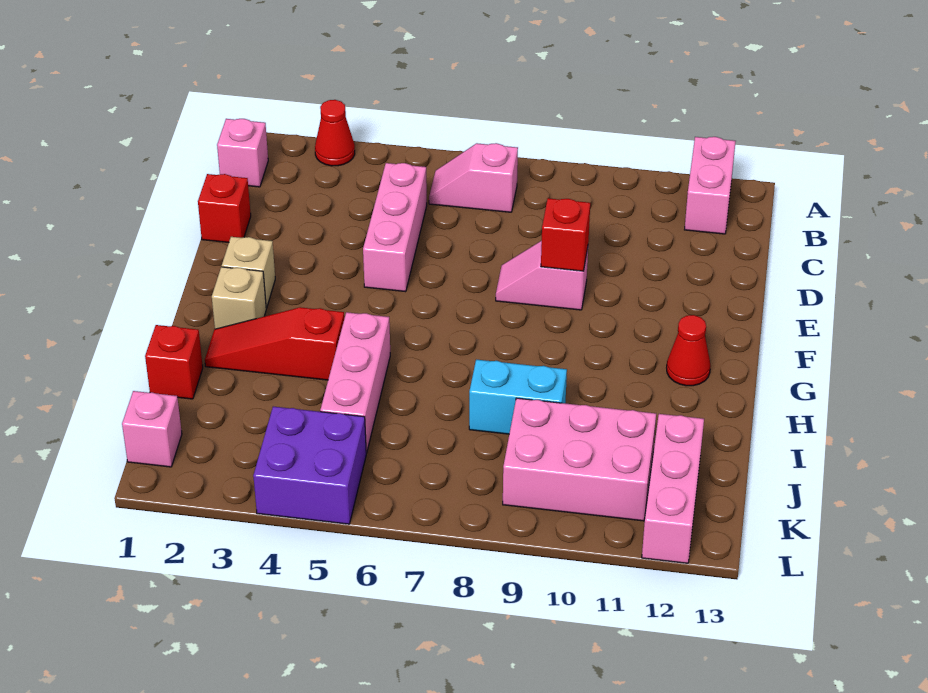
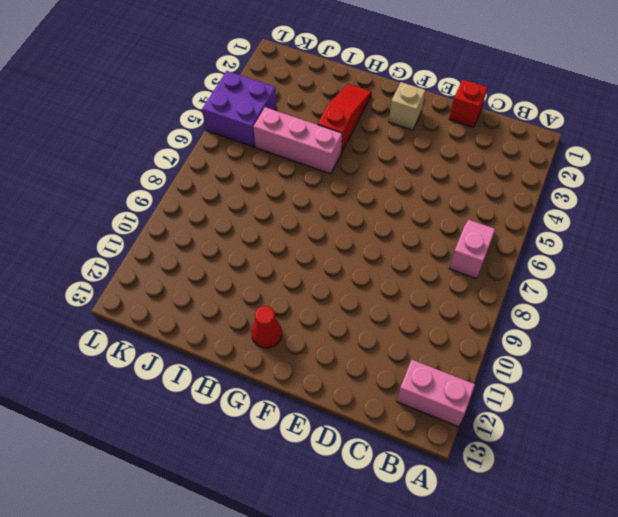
none -> red 1x1 cone [315,100,355,166]
none -> pink 1x1 brick [217,119,268,187]
none -> pink 1x3 brick [363,163,427,292]

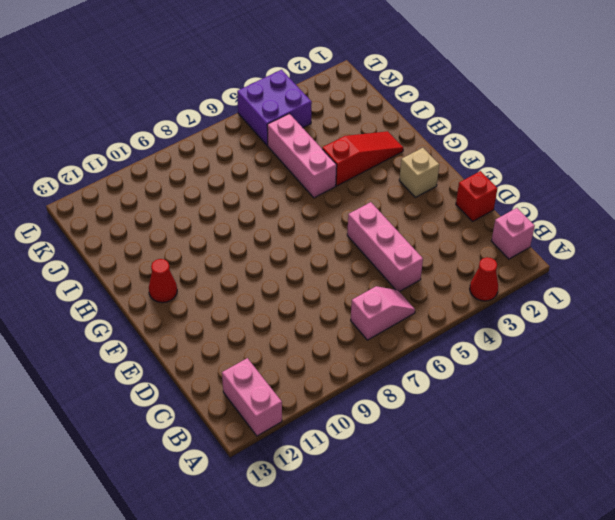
none -> pink 1x2 slope [496,241,588,310]
none -> tan 1x1 brick [212,267,266,329]
none -> red 1x1 brick [145,325,203,399]

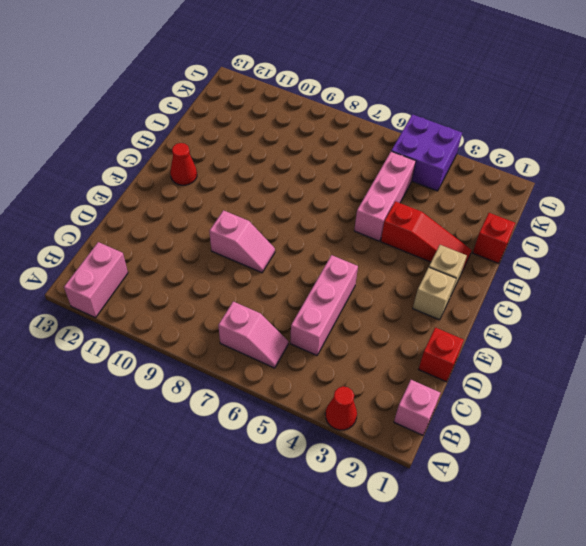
none -> cyan 1x2 brick [469,360,567,434]
none -> pink 2x3 brick [503,398,656,521]
none -> pink 1x3 brick [642,414,704,563]

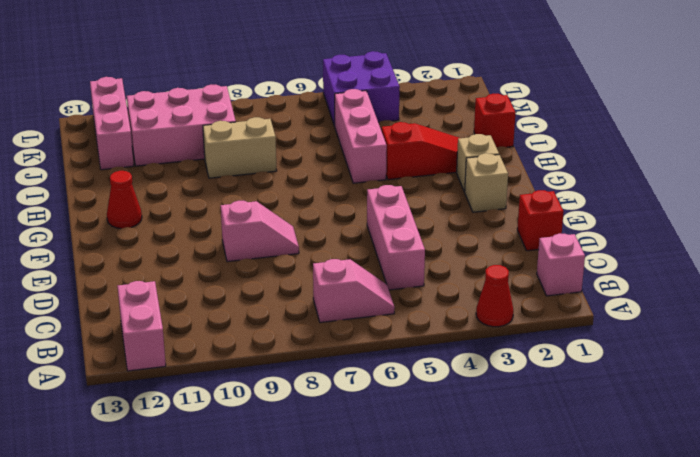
tan 1x2 brick [203,117,277,178] -> cyan 1x2 brick [469,360,567,434]
none -> pink 1x1 brick [122,391,182,467]
none -> red 1x1 brick [541,198,590,271]

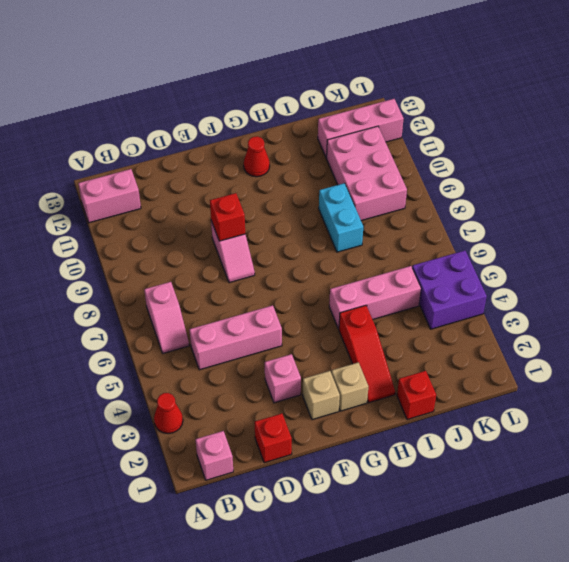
pink 1x1 brick [265,354,301,403] -> pink 1x1 brick moved to [122,391,182,467]

